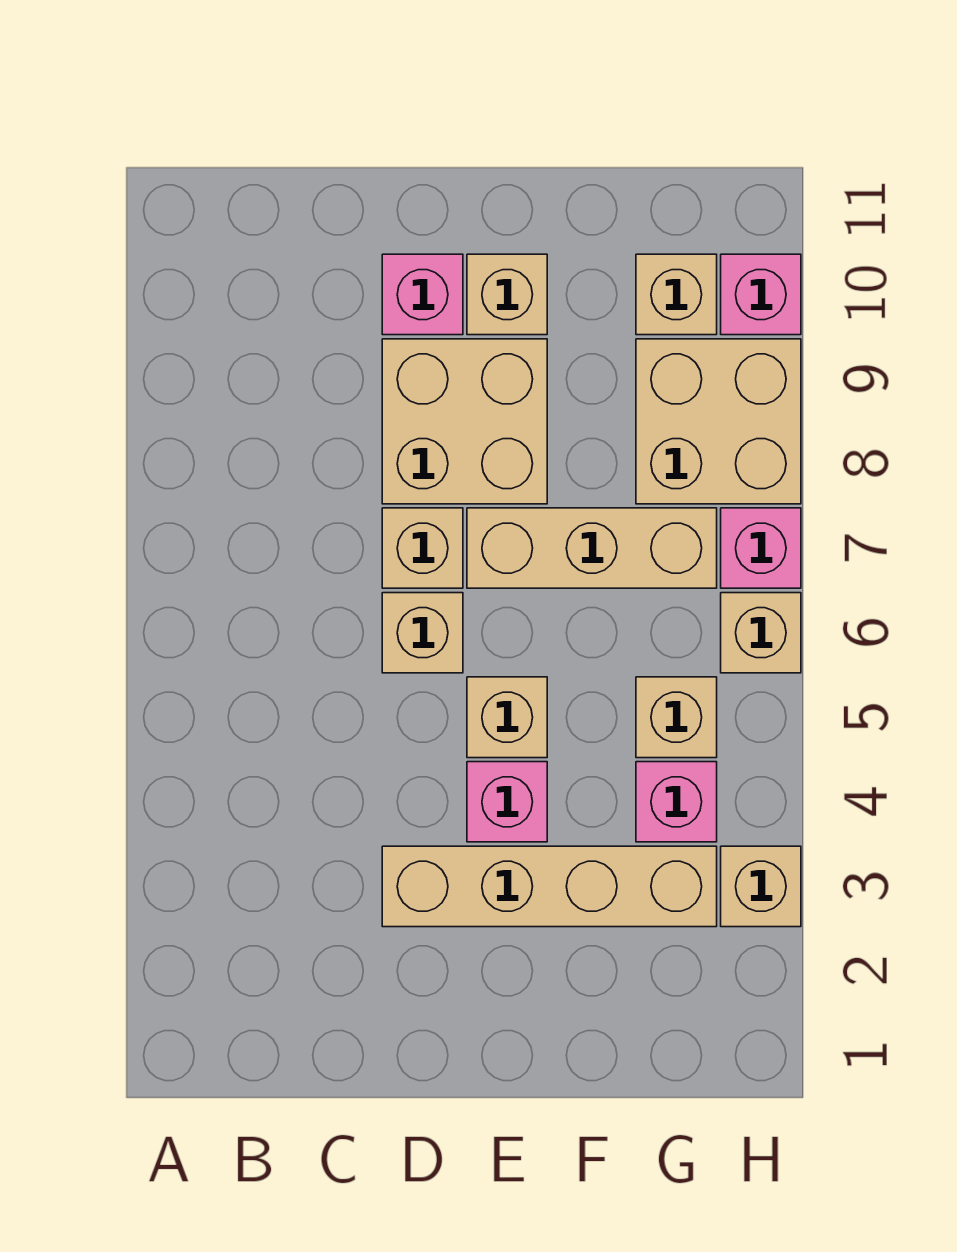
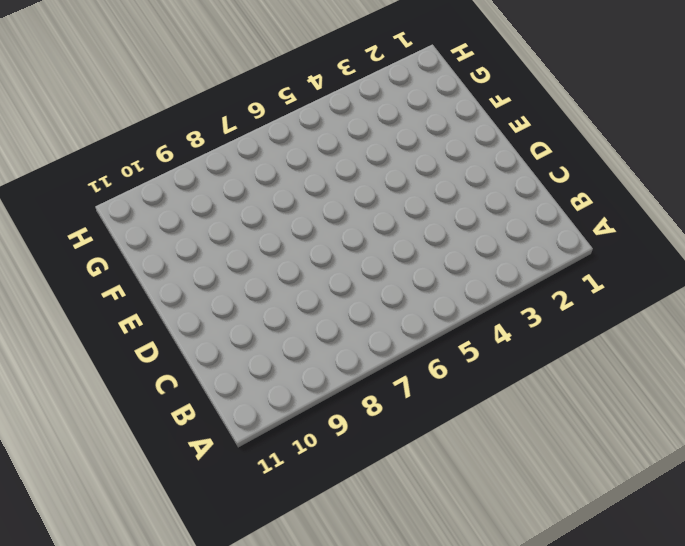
none -> tan 1x4 brick [382,846,717,927]
none -> tan 1x1 brick [382,593,463,673]
none -> tan 1x1 brick [382,508,463,588]

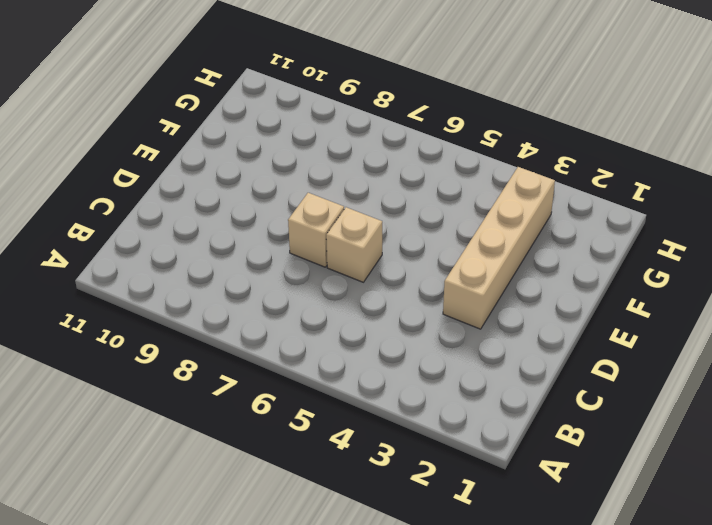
none -> tan 2x2 brick [382,339,547,504]
none -> pink 1x1 brick [382,254,463,335]
none -> pink 1x1 brick [467,762,547,842]

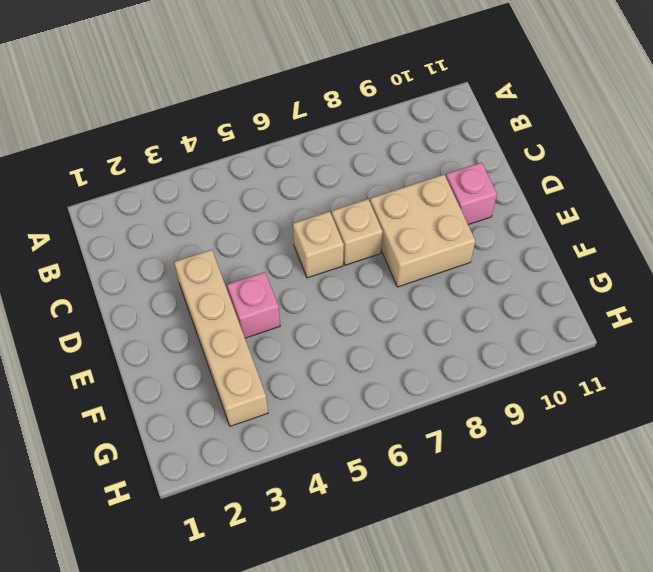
none -> tan 1x1 brick [467,677,547,758]
none -> tan 1x3 brick [467,508,717,588]
none -> tan 1x1 brick [467,254,547,335]

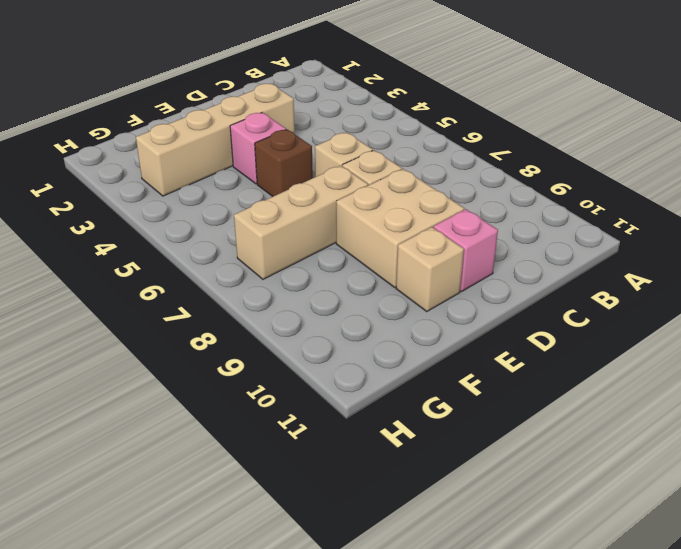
brown 1x1 brick [255,129,313,196] -> tan 1x1 brick [467,677,547,758]
none -> pink 1x1 brick [636,762,717,842]
none -> tan 1x1 brick [636,677,717,758]
none -> tan 2x2 brick [636,339,801,504]

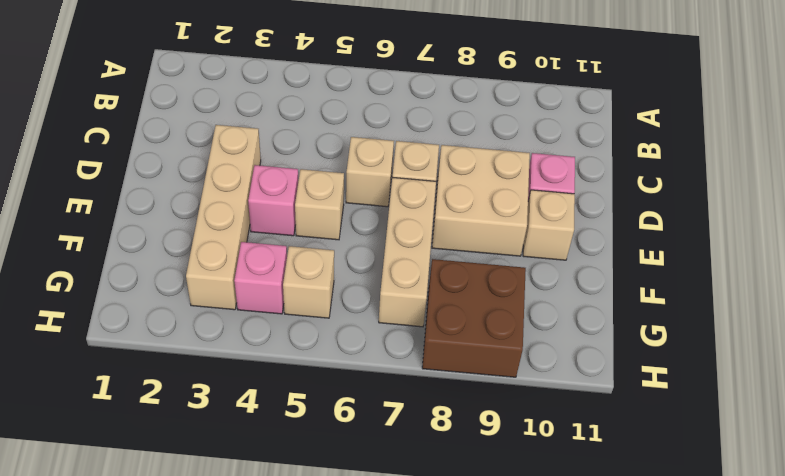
brown 2x2 brick [422,259,526,377] -> tan 2x2 brick [636,339,801,504]
none -> tan 1x1 brick [636,254,717,335]
none -> tan 1x1 brick [721,846,801,927]
none -> tan 1x1 brick [721,593,801,673]

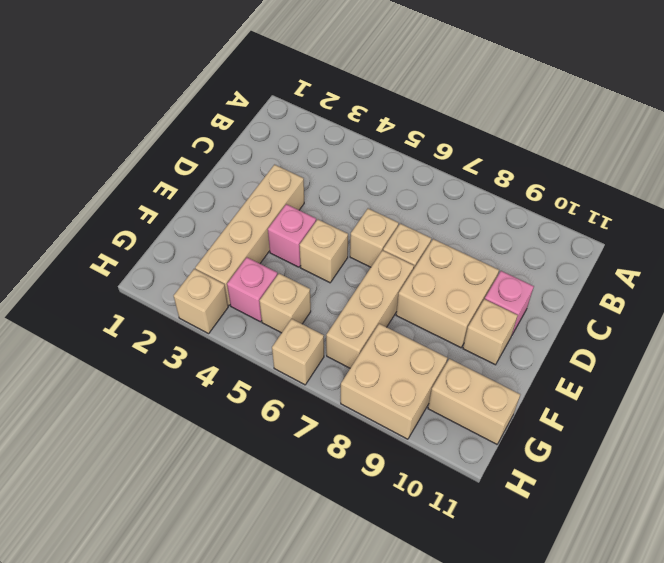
tan 1x2 brick [428,359,520,444] -> tan 1x1 brick [636,254,717,335]
none -> pink 1x1 brick [721,508,801,588]
none -> pink 1x1 brick [721,254,801,335]

